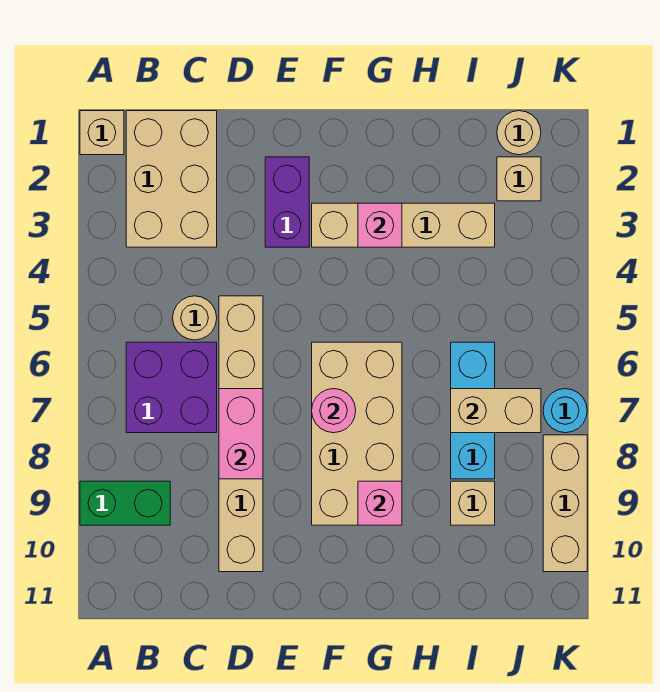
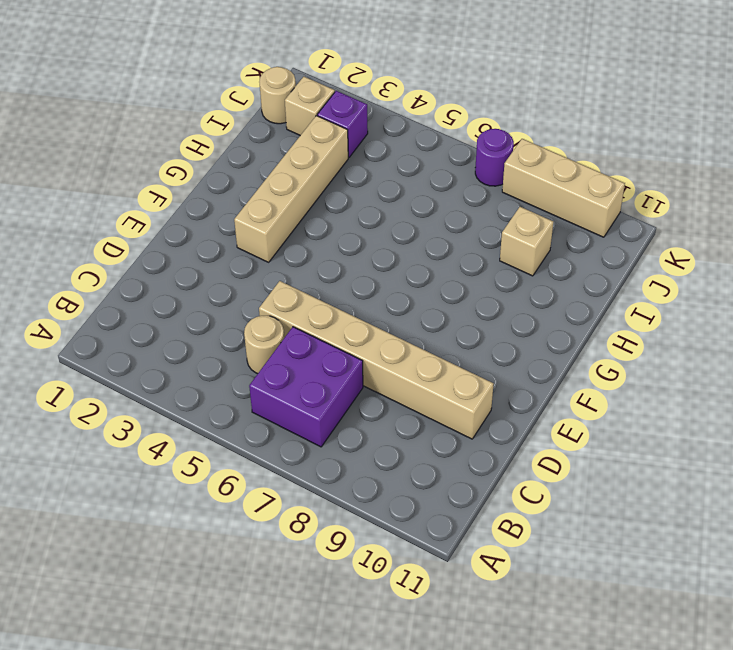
purple 1x1 brick [317,91,368,157] -> none
purple 1x1 round brick [475,129,514,186] -> cyan 1x1 round brick [543,389,587,433]
none -> tan 1x1 brick [80,111,124,155]
none -> green 1x2 brick [80,481,170,525]
none -> tan 2x3 brick [126,111,217,247]

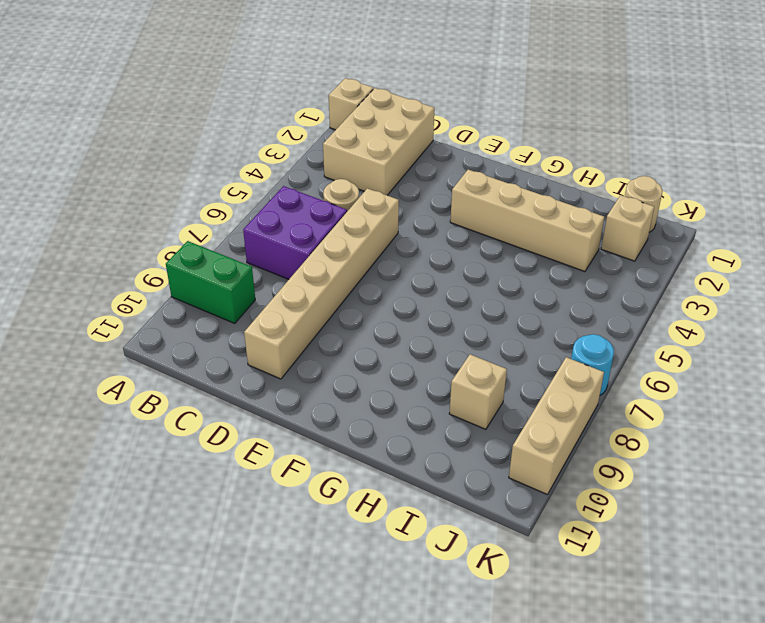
none -> purple 1x2 brick [265,157,309,247]
none -> tan 2x4 brick [312,342,402,525]
none -> cyan 1x3 brick [451,342,495,479]

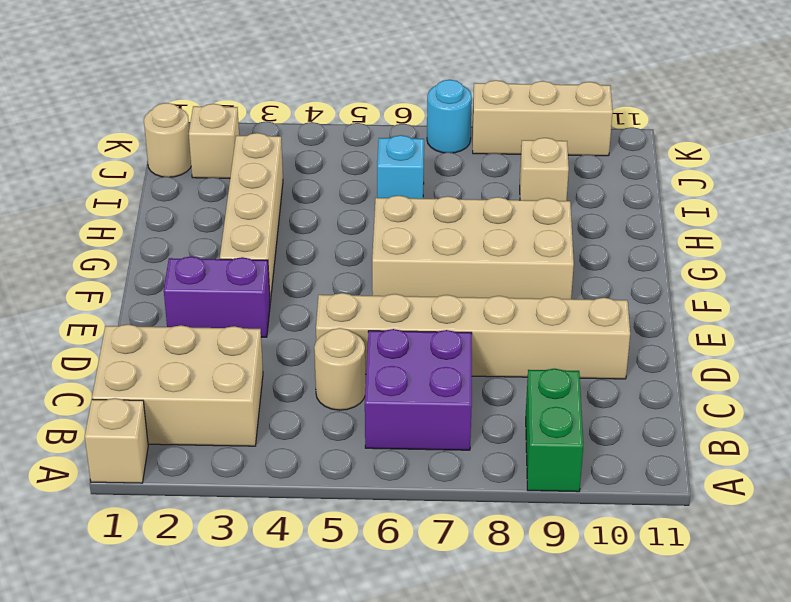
cyan 1x1 brick [377,135,424,199] -> cyan 1x3 brick [451,342,495,479]
none -> pink 1x2 brick [219,389,263,479]
none -> pink 1x1 round brick [312,389,356,433]
none -> pink 1x1 brick [358,203,402,247]

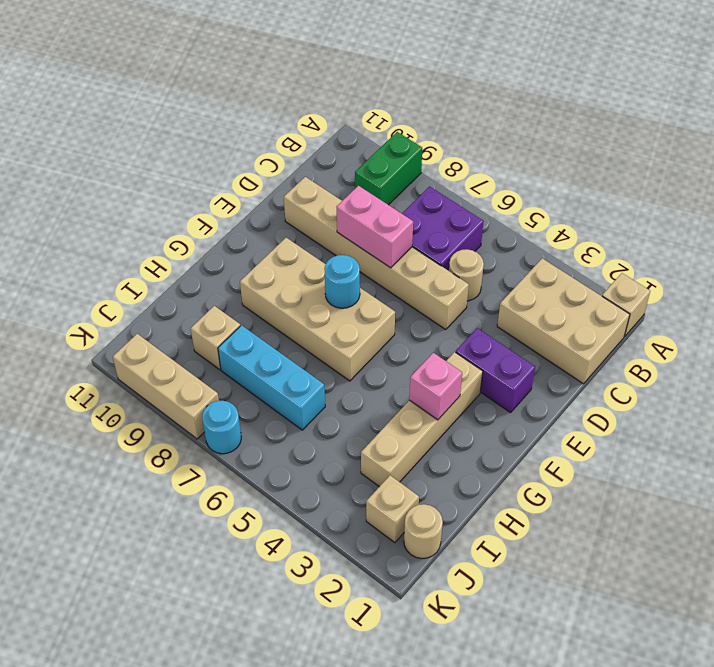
cyan 1x1 round brick [324,255,360,308] -> pink 1x1 round brick [312,389,356,433]
none -> pink 1x1 brick [358,481,402,525]
none -> tan 1x2 brick [451,389,541,433]

